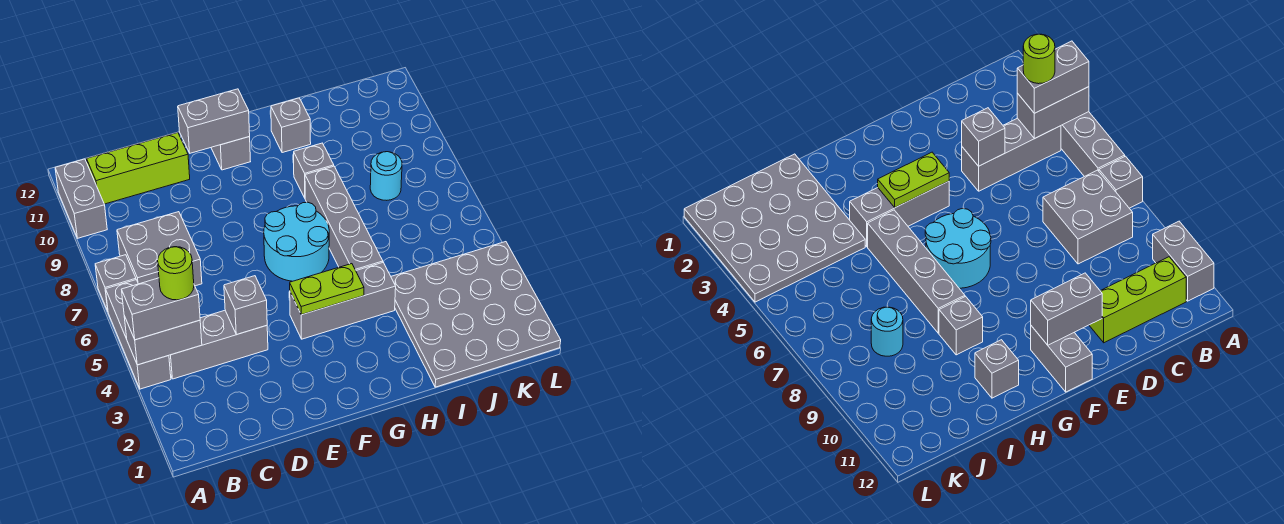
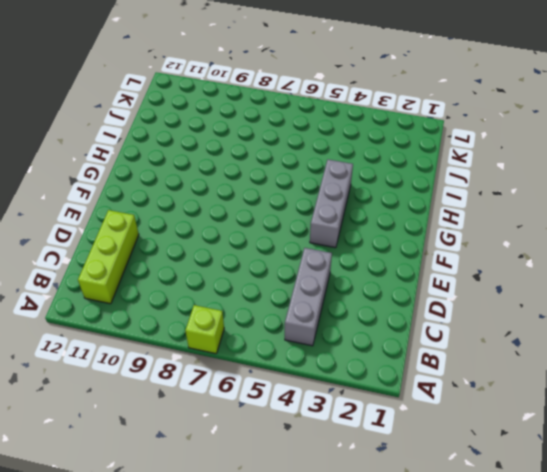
lime 1x1 brick [185,305,224,354] -> grey 1x1 brick [95,255,136,311]
none -> grey 1x3 brick [106,280,171,389]
none -> grey 1x2 brick [55,159,107,238]
none -> grey 2x2 brick [117,212,202,286]

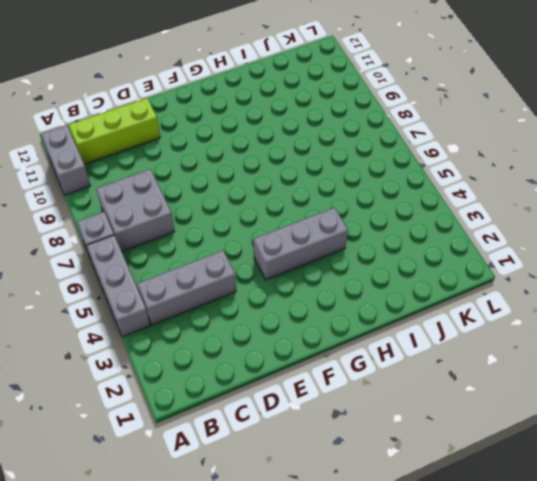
none -> cyan 2x2 round brick [264,202,329,281]
none -> grey 1x2 brick [211,137,251,170]
none -> grey 1x4 brick [305,166,383,270]

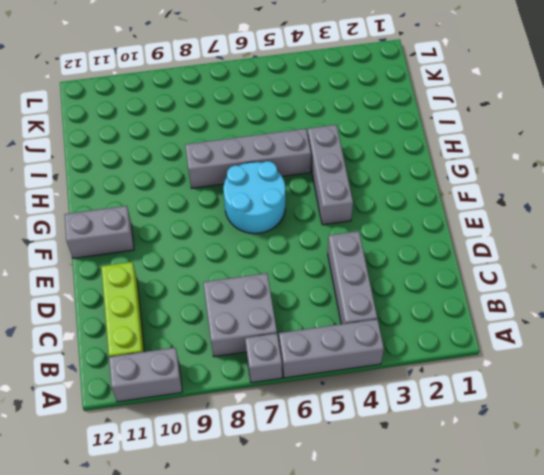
none -> grey 1x1 brick [294,143,334,198]
none -> grey 1x1 brick [271,98,311,153]
none -> grey 4x4 plate [391,242,561,387]

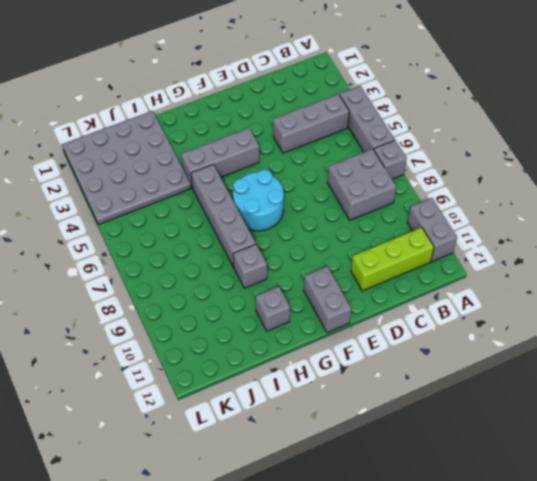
none -> cyan 1x1 round brick [370,152,402,200]
none -> grey 1x2 brick [124,316,202,365]
none -> grey 1x1 brick [224,276,267,334]

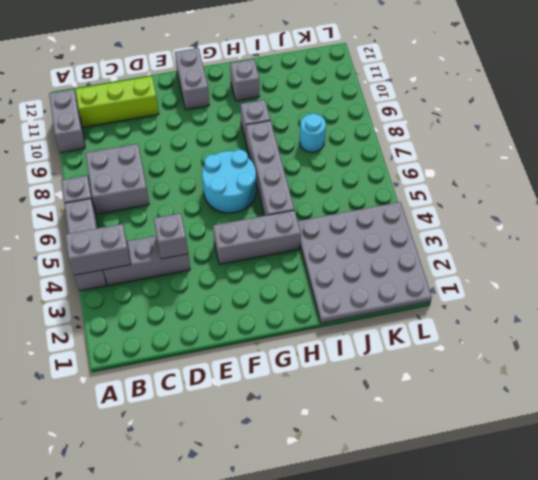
none -> grey 1x2 brick [178,89,250,153]
none -> lime 1x2 plate [290,264,364,315]
none -> grey 1x2 brick [121,278,200,340]

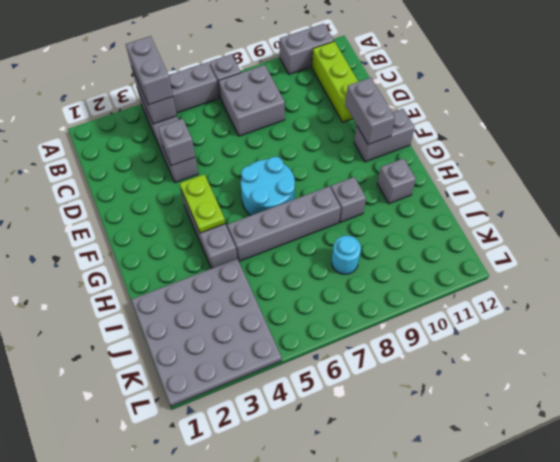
none -> lime 1x1 round brick [158,247,194,300]

